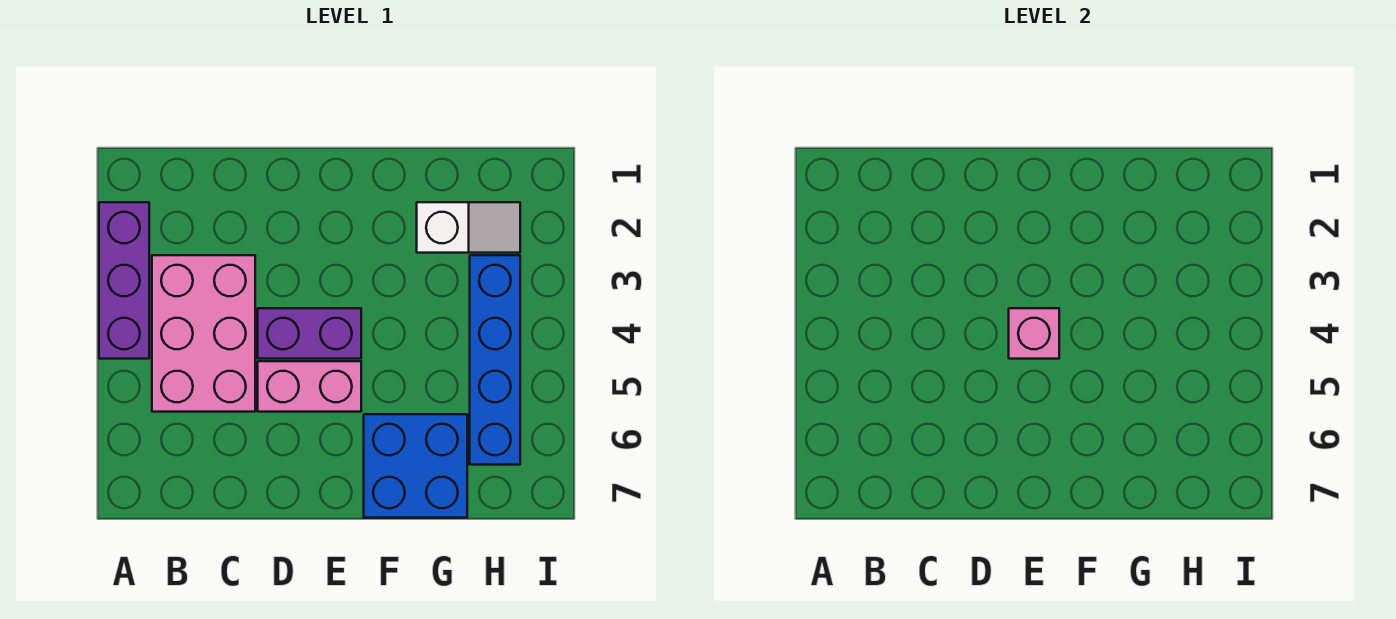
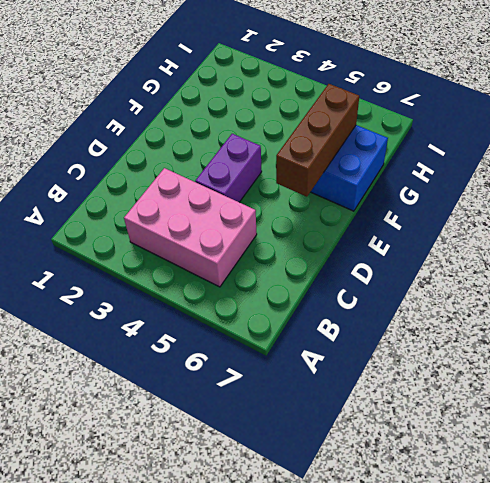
brown 1x3 brick [276,84,359,197] -> none
none -> purple 1x3 brick [99,202,149,359]
none -> pink 1x2 brick [258,361,361,412]

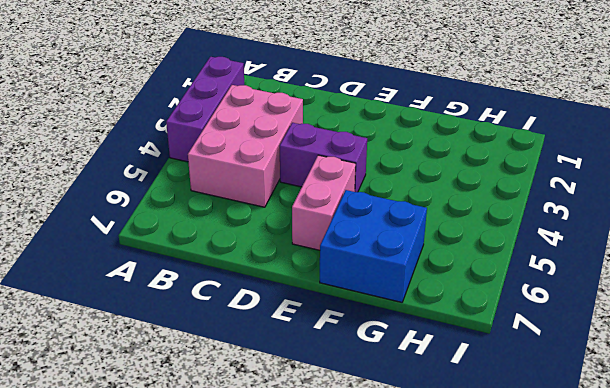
pink 1x2 brick [292,155,356,250] -> pink 1x2 brick turned to [258,361,361,412]
none -> white 1x2 slope [417,202,520,253]
none -> blue 1x4 brick [470,255,520,465]

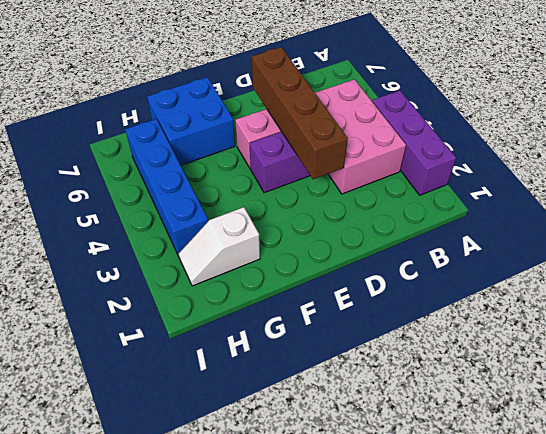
brown 1x4 brick [252,47,348,179] -> none
none -> pink 1x1 brick [1009,308,1059,359]

